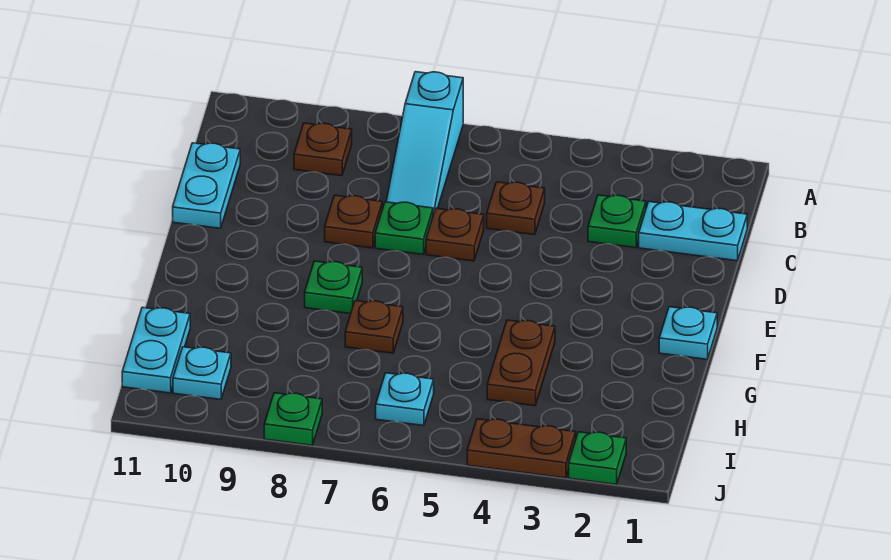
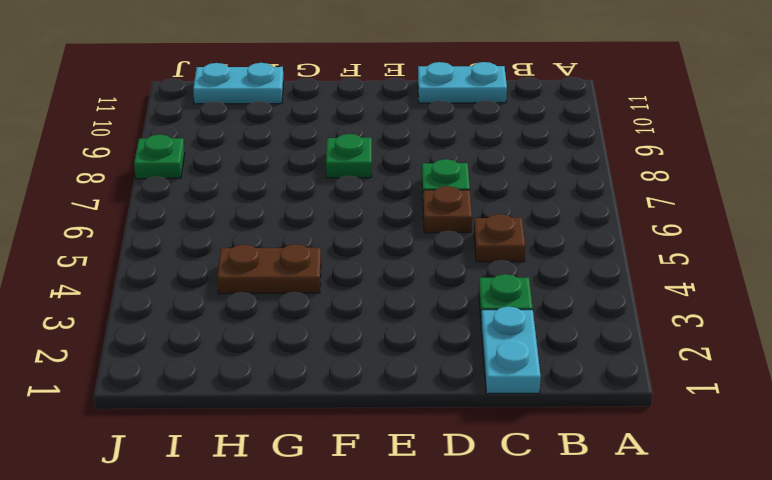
none -> cyan 1x3 slope [386,72,463,215]
none -> brown 1x1 plate [294,123,352,176]
none -> brown 1x1 plate [325,195,382,248]

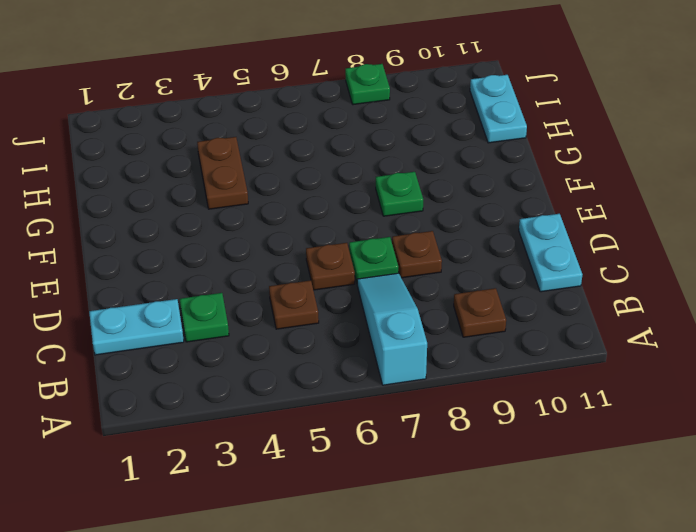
none -> cyan 1x1 plate [659,307,717,359]
none -> brown 1x1 plate [345,301,403,353]
none -> cyan 1x1 plate [376,373,434,426]

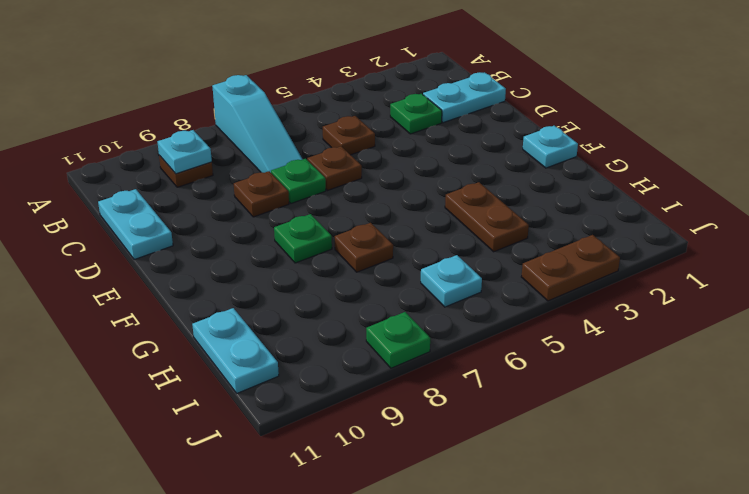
cyan 1x1 plate [157,130,212,174] -> cyan 1x1 plate moved to [173,347,231,399]
none -> green 1x1 plate [569,432,626,485]

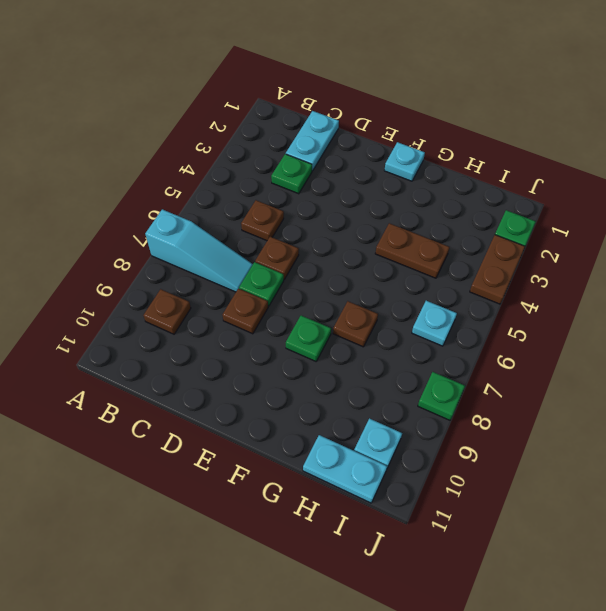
none -> cyan 1x2 plate [173,143,240,228]

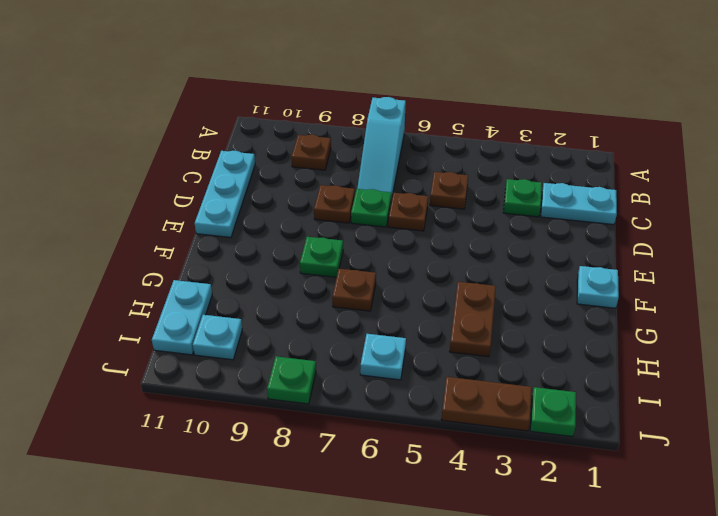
cyan 1x3 plate [195,151,255,237] -> cyan 1x2 plate [173,143,240,228]

